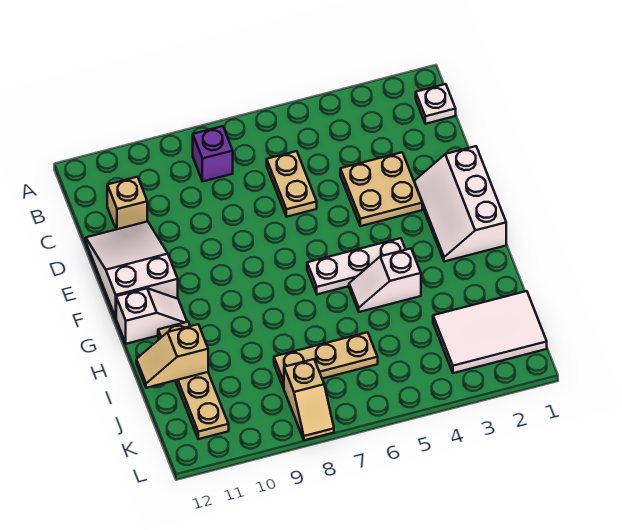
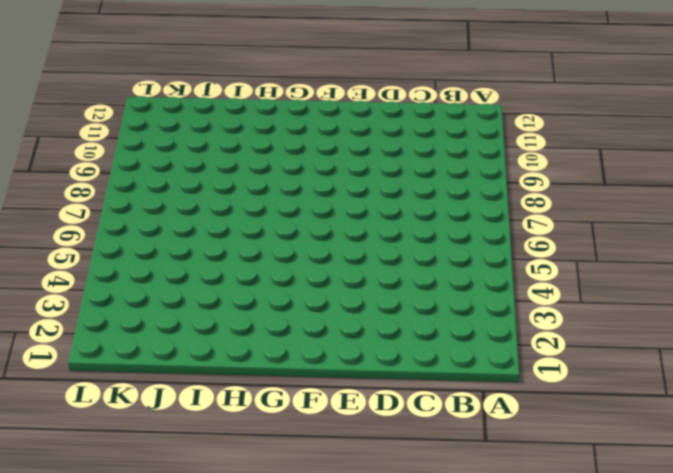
none -> white 1x1 plate [416,84,456,124]
none -> purple 1x1 brick [193,126,233,181]
none -> tan 1x2 plate [267,151,317,217]

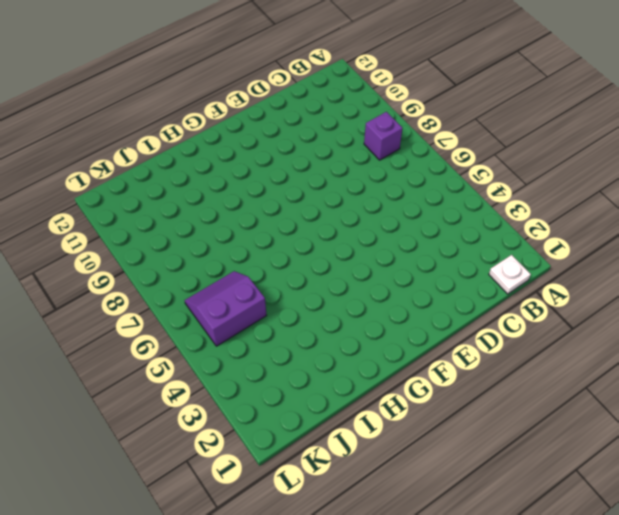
purple 2x2 slope [185,271,267,346] -> tan 1x3 plate [274,332,378,388]
none -> tan 1x2 plate [267,151,317,217]
none -> tan 1x1 brick [107,177,147,229]
none -> tan 2x2 plate [340,152,422,226]

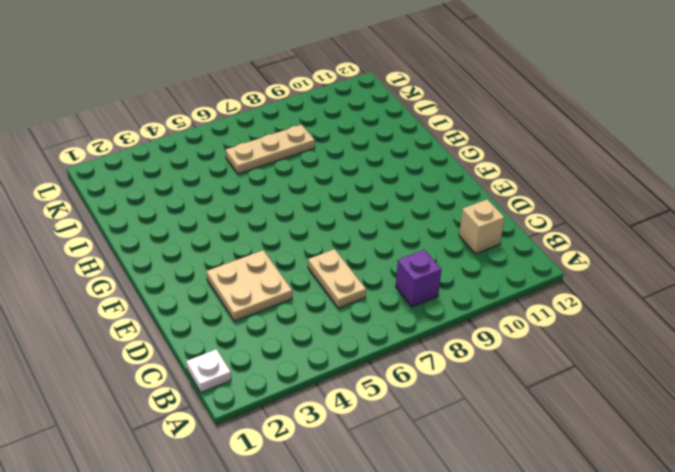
none -> white 2x3 slope [86,221,178,317]
none -> white 2x3 slope [414,146,506,262]
none -> white 1x3 plate [307,238,406,294]

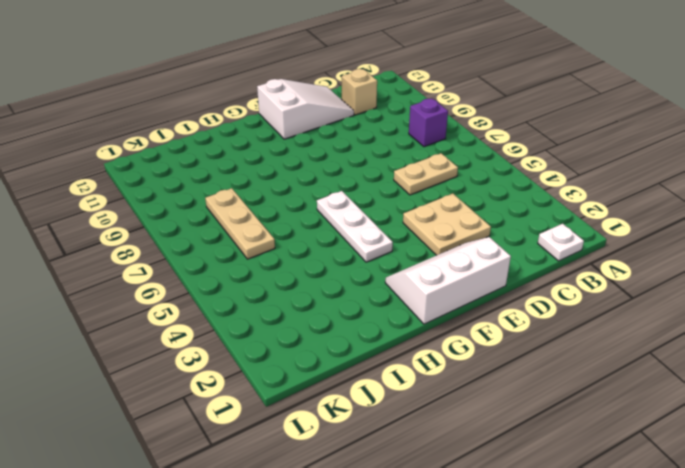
none -> white 1x2 slope [116,288,187,344]
none -> white 1x2 slope [349,249,421,312]
none -> tan 1x4 plate [158,322,229,439]

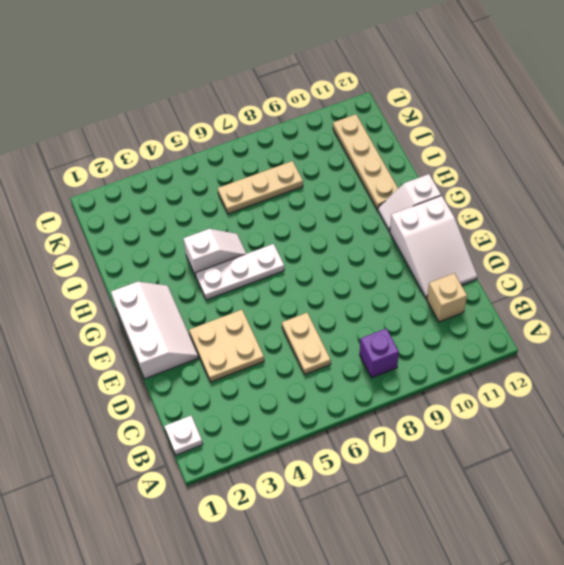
none -> white 2x3 tile [433,291,547,373]
none -> tan 1x2 slope [284,359,334,440]
none -> tan 1x2 slope [136,324,208,388]

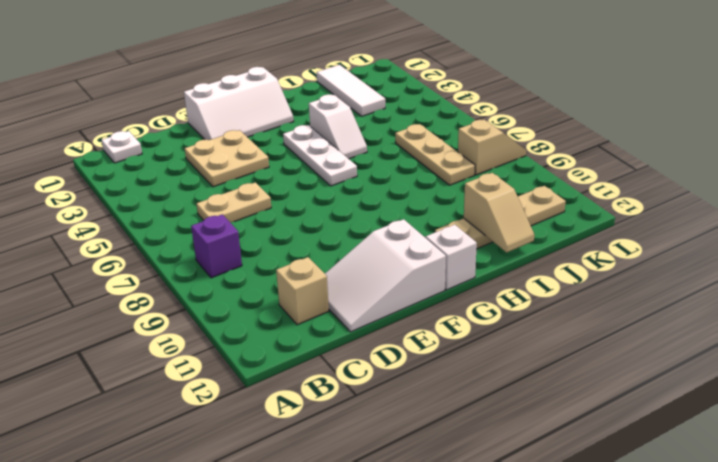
white 1x3 tile [317,65,385,116] -> white 2x3 tile [433,291,547,373]

